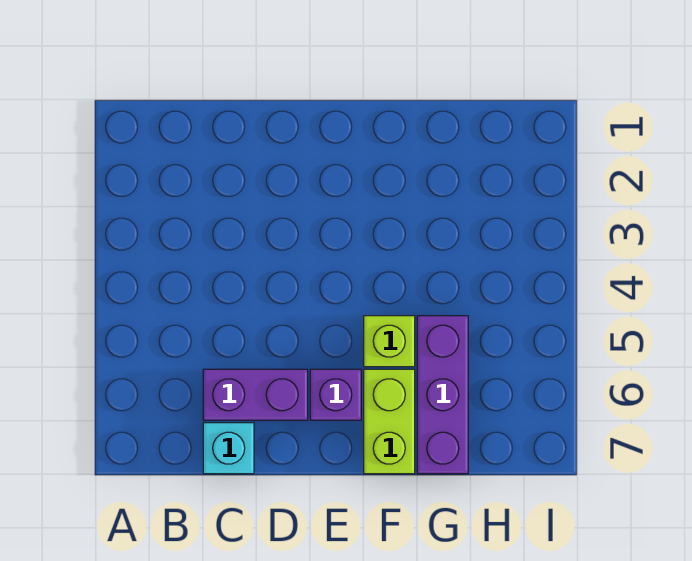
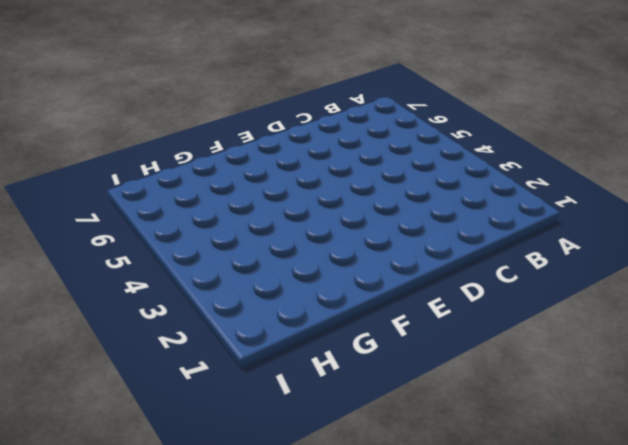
none -> purple 1x2 brick [203,369,308,420]
none -> cyan 1x1 brick [203,423,254,474]

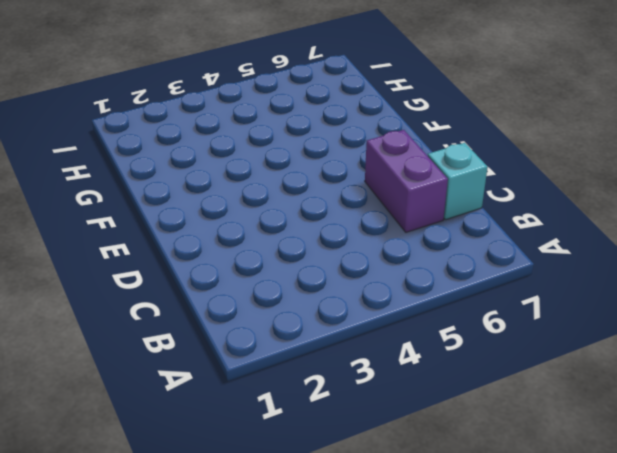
none -> purple 1x1 brick [310,369,361,420]
none -> lime 1x1 brick [364,316,415,367]

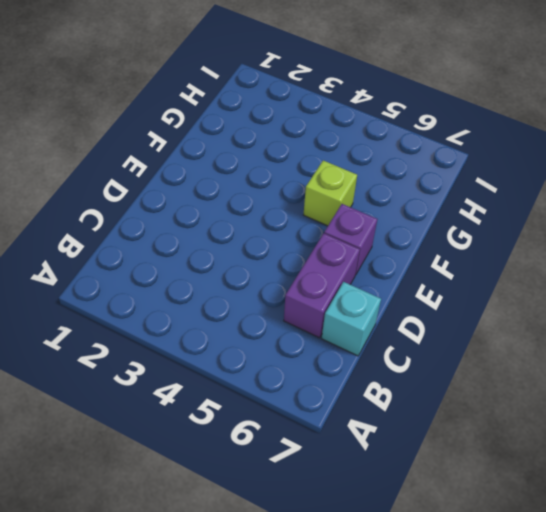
none -> lime 1x2 brick [364,369,415,474]
none -> purple 1x3 brick [417,316,468,474]

